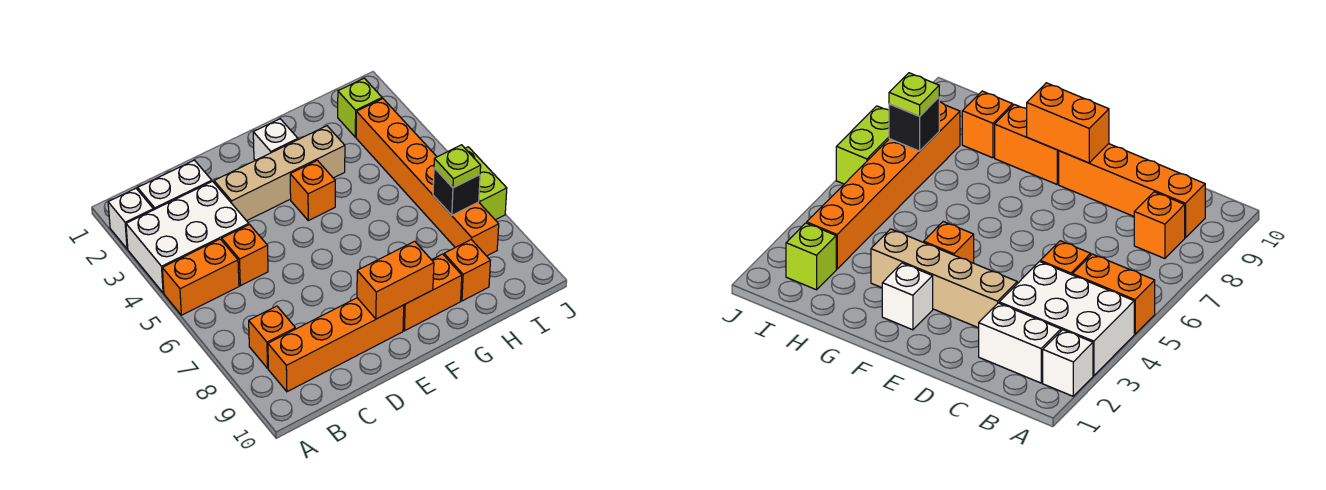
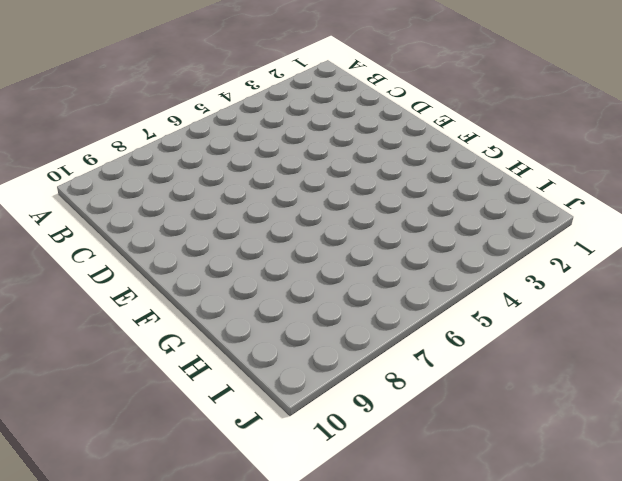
none -> white 1x1 brick [108,189,153,249]
none -> white 2x3 brick [126,181,249,293]
none -> orange 1x2 brick [162,239,239,315]

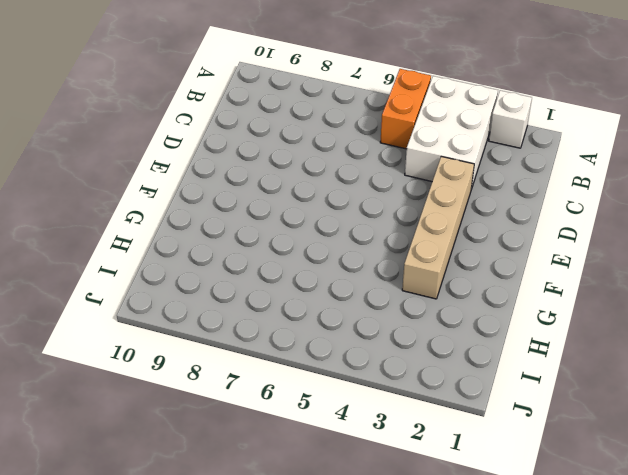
none -> white 1x2 brick [138,160,212,210]
none -> orange 1x1 brick [249,306,295,368]
none -> orange 1x4 brick [268,298,404,392]

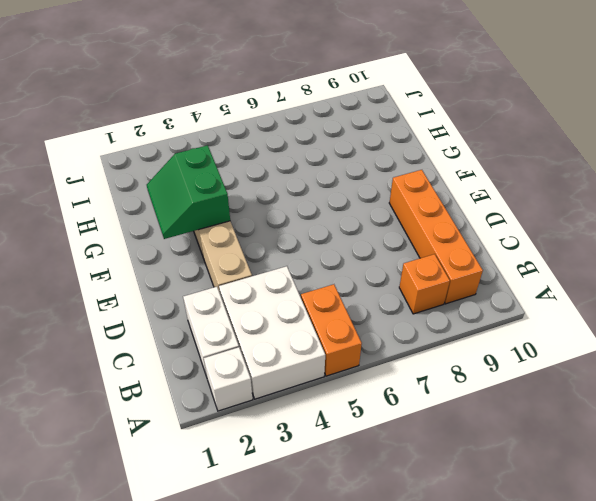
green 2x2 slope [147,145,230,239] -> none
none -> orange 1x1 brick [222,225,268,286]
none -> white 1x1 brick [253,119,298,160]
none -> orange 1x1 brick [290,160,335,221]

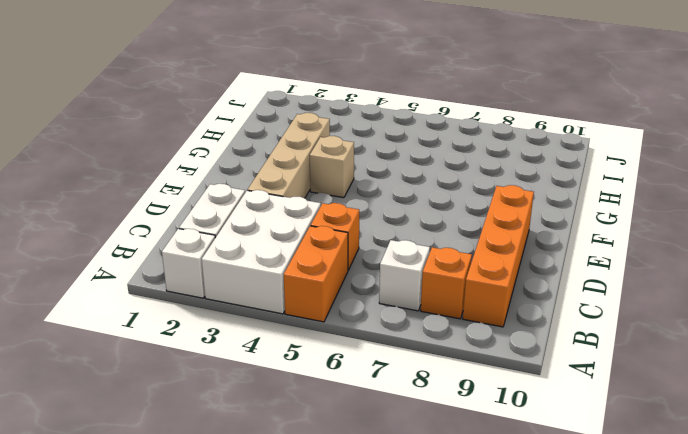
white 1x1 brick [379,240,430,311] -> white 1x1 brick moved to [253,119,298,160]
tan 1x1 brick [310,136,354,198] -> orange 1x1 brick [290,160,335,221]
none -> orange 1x2 brick [403,254,462,331]
none -> orange 1x1 brick [444,240,490,301]
none -> lime 1x1 brick [338,78,382,137]

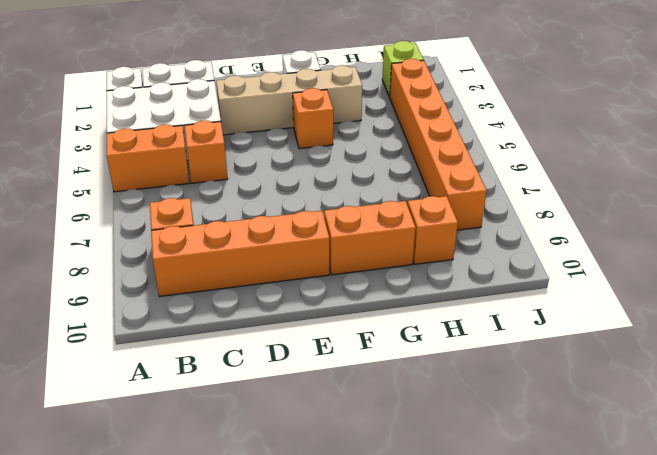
none -> lime 1x2 brick [465,147,507,220]
none -> orange 1x2 brick [357,241,434,319]
none -> black 1x1 brick [433,168,480,215]

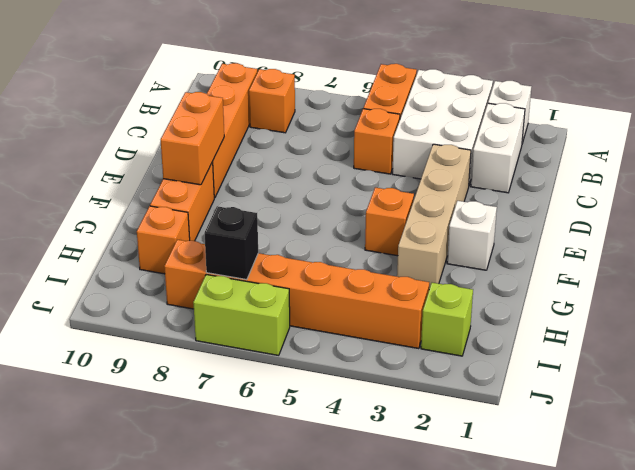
none -> lime 1x1 plate [434,145,481,188]

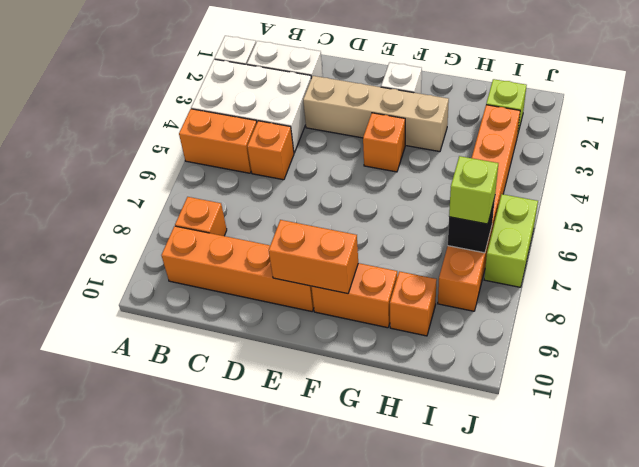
lime 1x1 brick [449,156,498,224] -> lime 1x1 plate [434,145,481,188]

